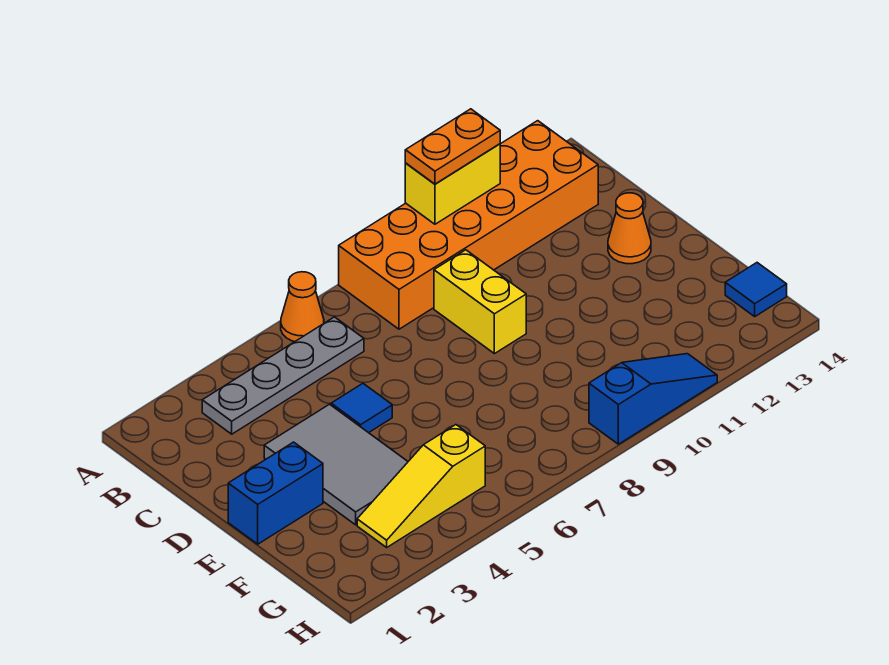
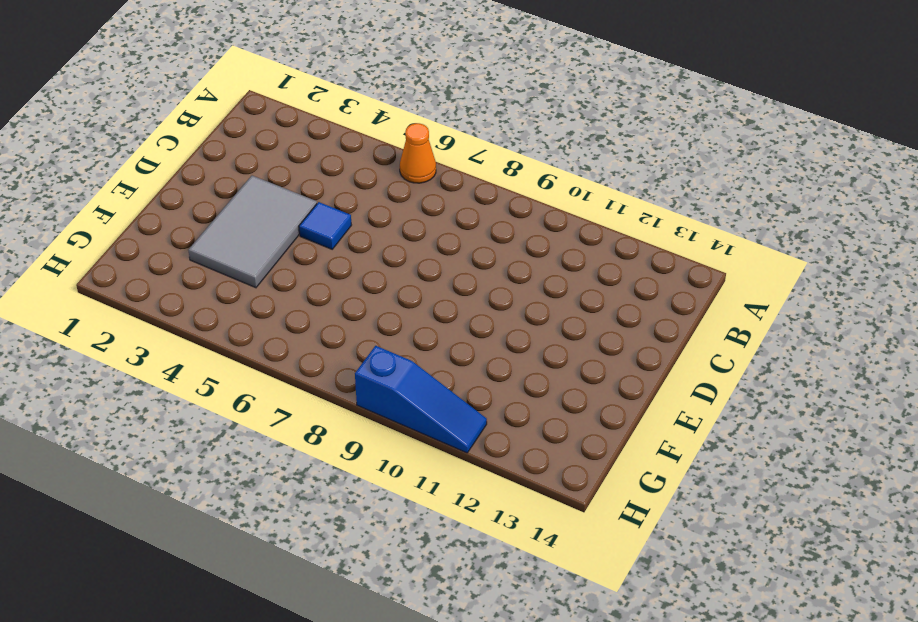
none -> orange 2x6 brick [339,121,598,329]
none -> grey 1x4 plate [202,317,364,434]
none -> yellow 1x2 brick [434,250,526,354]

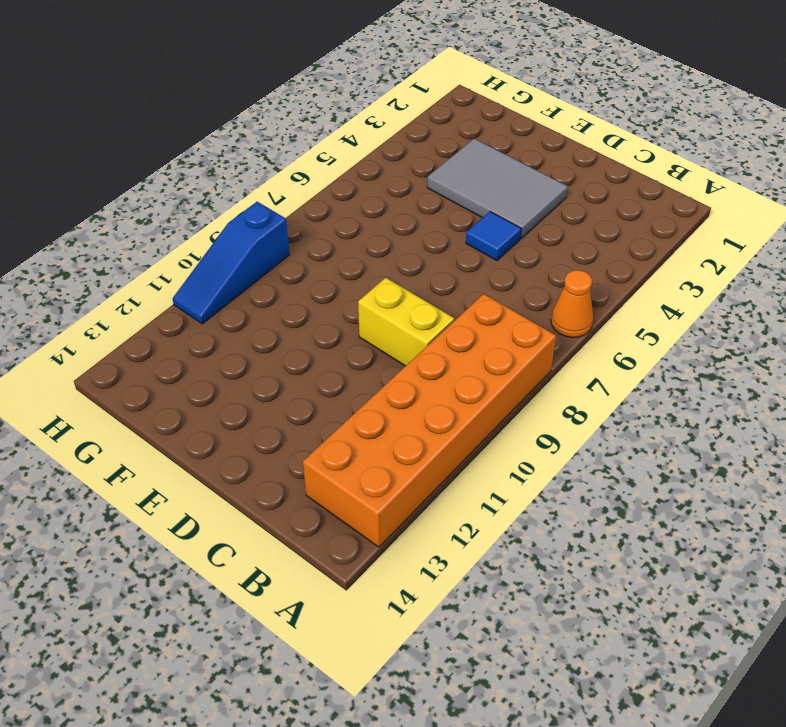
none -> grey 1x4 plate [202,317,364,434]
none -> orange 1x1 cone [608,193,651,264]
none -> blue 1x2 brick [228,442,323,544]

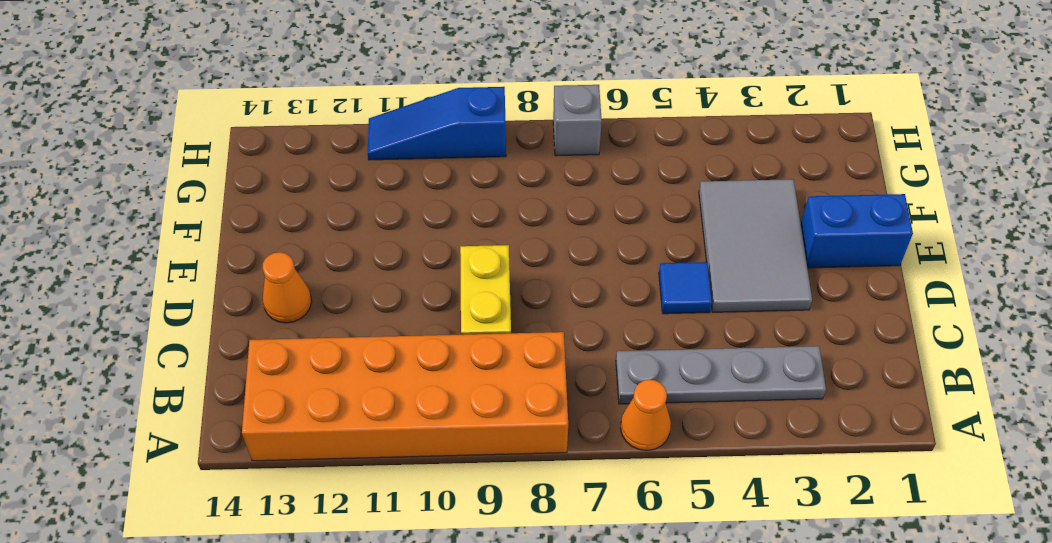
grey 1x1 brick [553,85,602,156] -> none
none -> yellow 1x3 slope [357,425,485,547]
none -> blue 1x1 tile [725,263,787,316]
none -> yellow 1x2 brick [405,144,500,224]

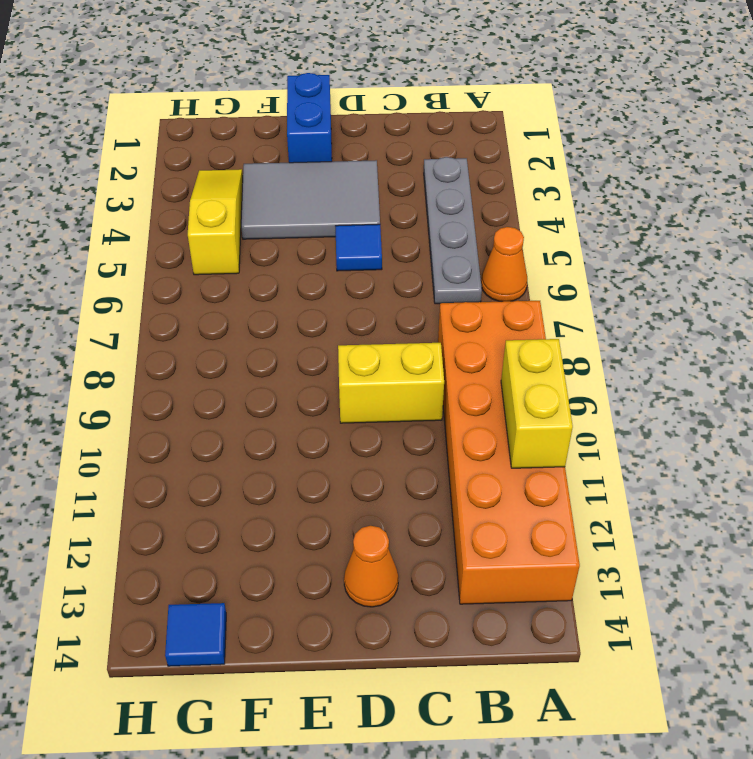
none -> blue 1x3 slope [589,354,717,444]
none -> orange 1x2 plate [405,109,500,184]

